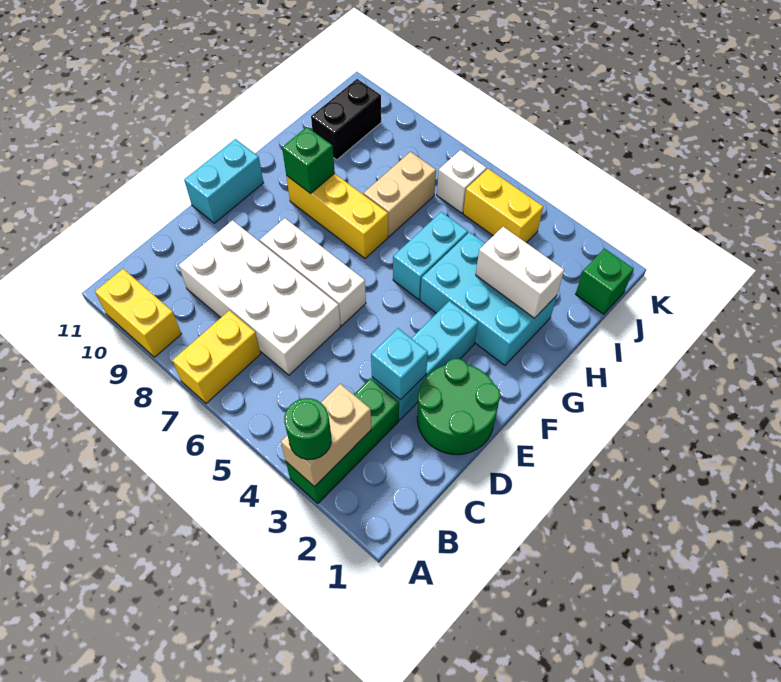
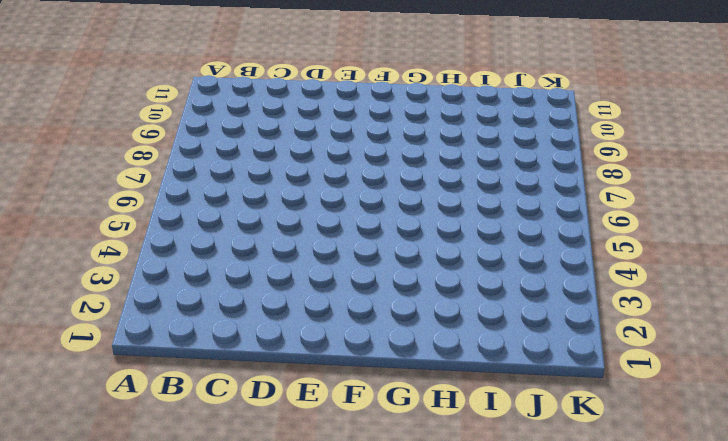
none -> green 1x3 brick [286,378,399,503]
none -> yellow 1x2 brick [172,310,261,403]
none -> yellow 1x2 brick [95,269,181,357]

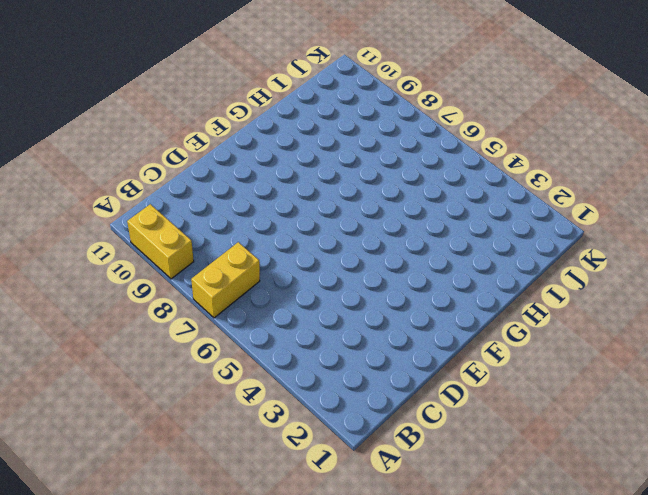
none -> green 1x3 brick [286,378,399,503]
none -> white 2x4 brick [179,220,340,375]
none -> green 2x2 round brick [417,359,500,455]

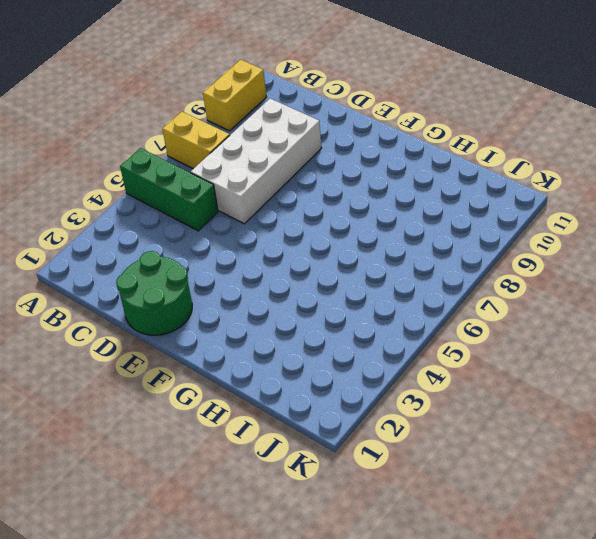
green 1x3 brick [120,148,218,231] -> green 1x3 brick moved to [286,378,399,503]
none -> cyan 1x3 brick [372,301,478,420]
none -> white 1x3 brick [260,218,366,326]
none -> cyan 1x2 brick [184,139,264,223]

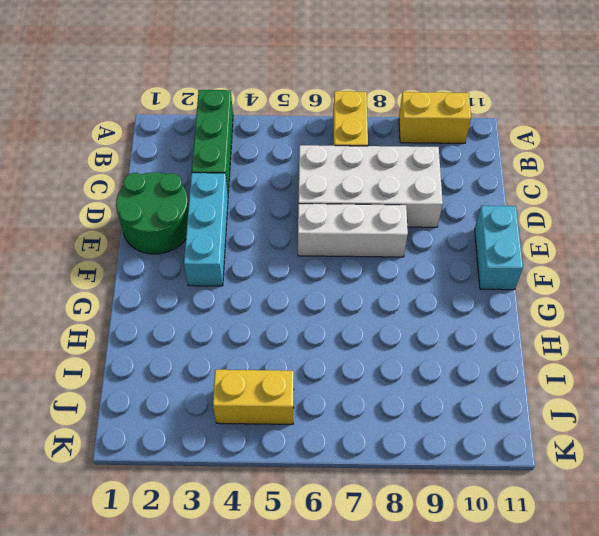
none -> cyan 2x3 brick [420,232,557,365]
none -> cyan 1x2 brick [393,212,468,300]
none -> yellow 1x3 brick [286,173,388,258]

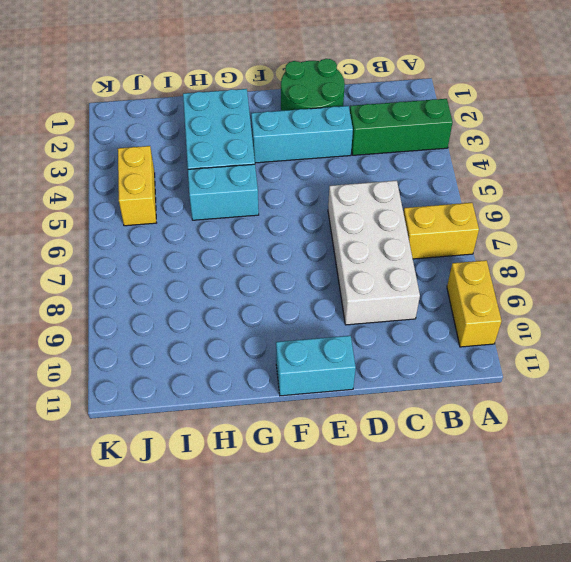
none -> white 1x3 brick [260,218,366,326]
none -> yellow 1x3 brick [286,173,388,258]
none -> tan 1x2 brick [364,152,436,236]

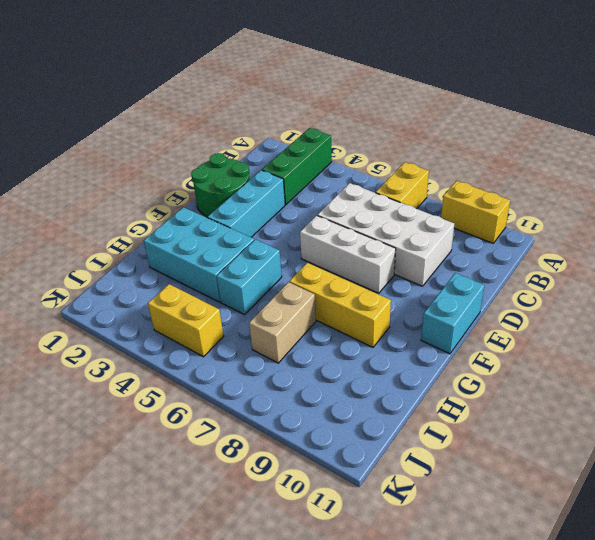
none -> black 1x2 brick [311,79,381,160]
none -> green 1x1 brick [576,249,634,314]
none -> white 1x1 brick [437,150,487,213]

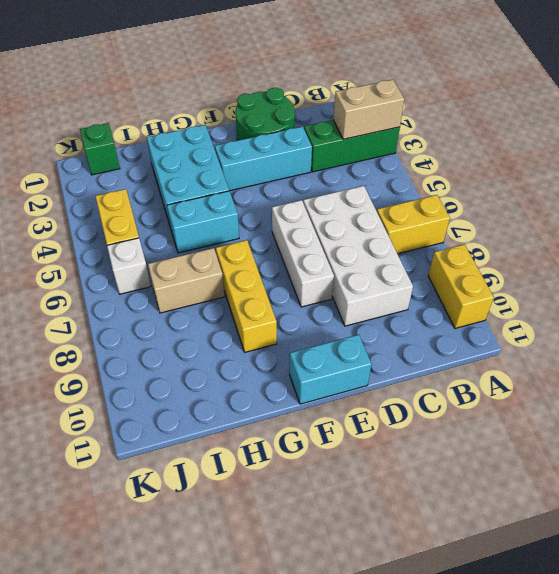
none -> black 1x2 brick [311,79,381,160]
none -> cyan 1x1 brick [371,328,428,400]
none -> green 1x1 brick [282,127,335,194]

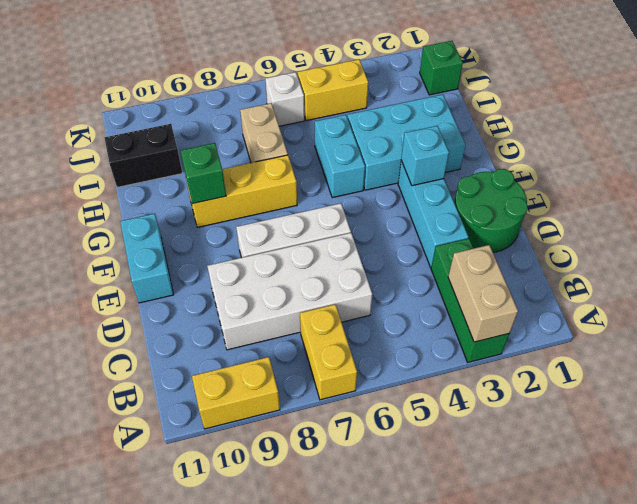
cyan 1x1 brick [401,126,449,186] -> cyan 1x1 brick moved to [371,328,428,400]
black 1x2 brick [105,124,182,187] -> black 1x2 brick turned to [311,79,381,160]
none -> white 1x2 brick [476,227,564,318]
none -> green 1x1 round brick [284,398,331,460]

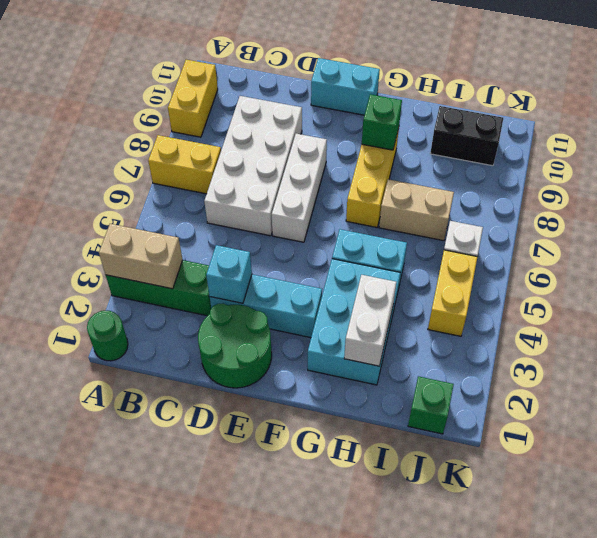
green 1x1 round brick [87,311,128,361] -> green 1x1 round brick moved to [284,398,331,460]

